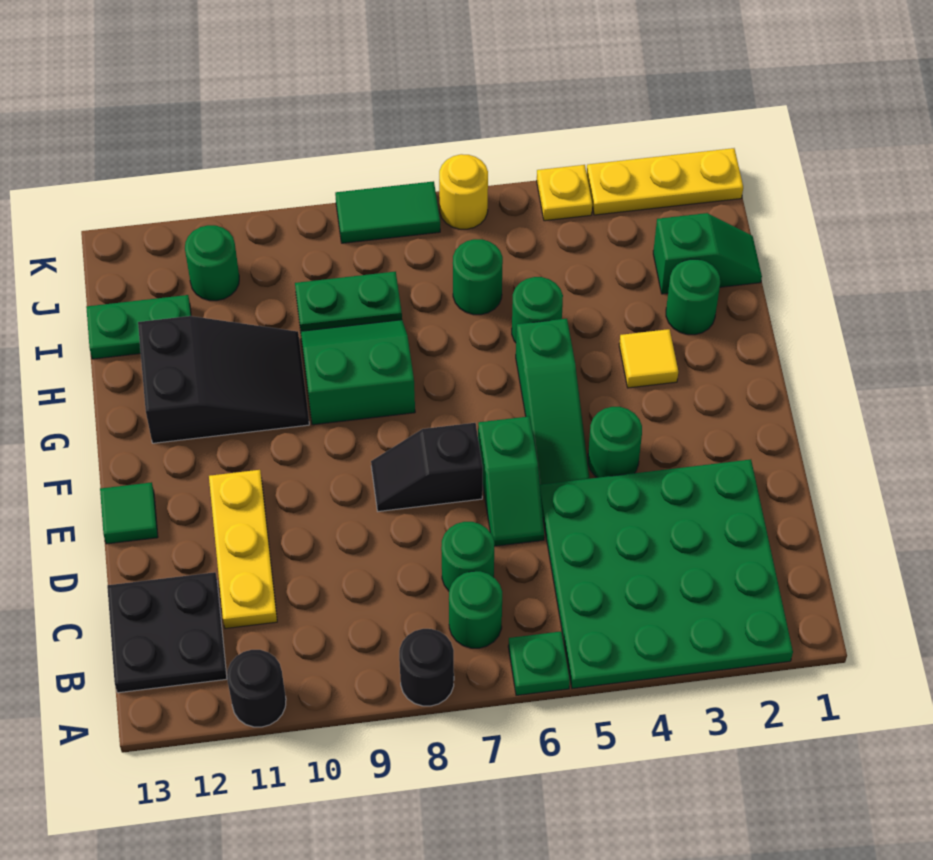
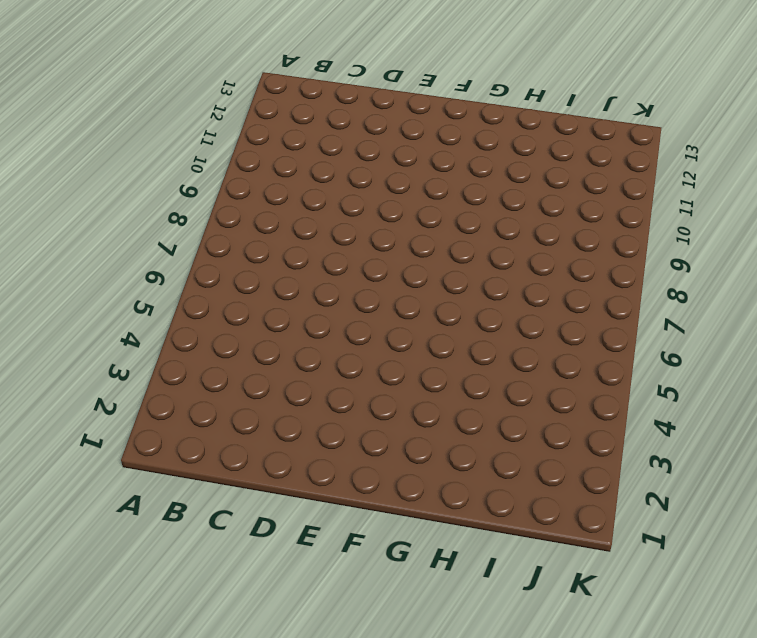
none -> green 4x4 plate [540,459,793,689]
none -> green 1x1 plate [508,632,570,695]
none -> black 1x1 round brick [399,629,454,706]

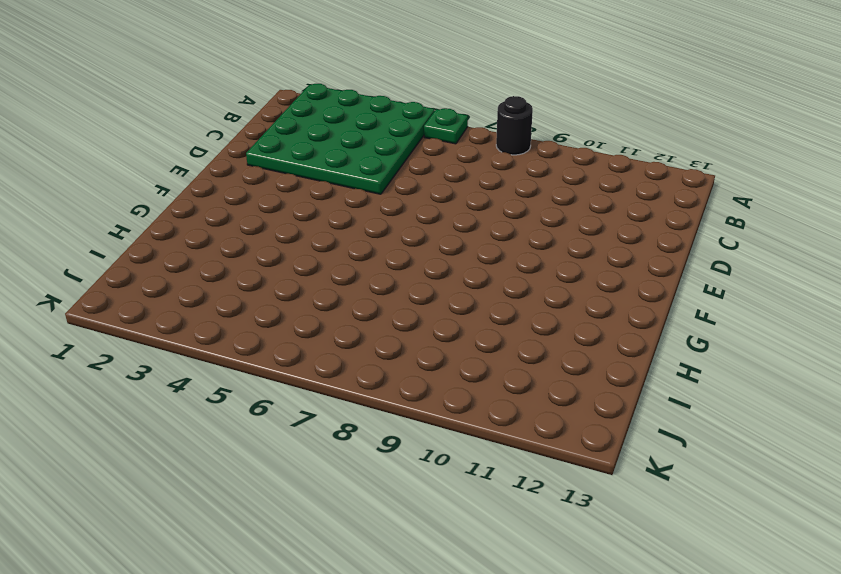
none -> black 1x1 round brick [227,650,286,727]
none -> green 1x1 round brick [449,571,502,648]
none -> black 2x2 plate [107,572,227,693]

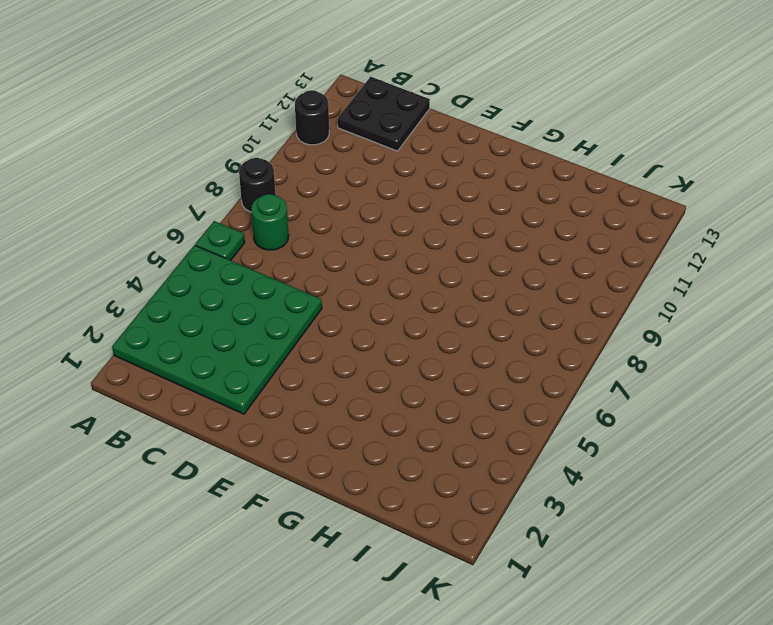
none -> green 1x1 round brick [441,522,495,591]
none -> yellow 1x3 plate [209,470,277,629]
none -> green 1x2 slope [478,416,544,546]

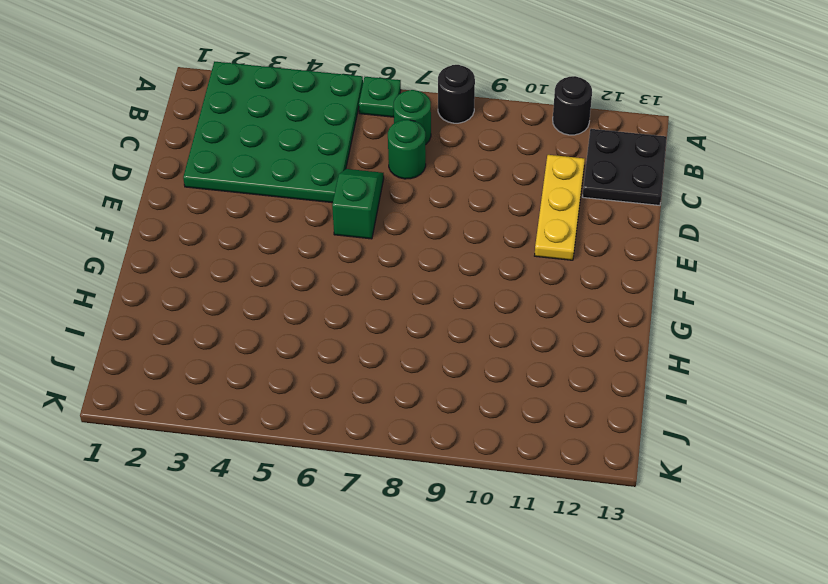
none -> green 1x1 round brick [588,407,642,478]
none -> green 1x3 slope [516,319,590,484]
none -> black 1x2 slope [371,423,483,511]

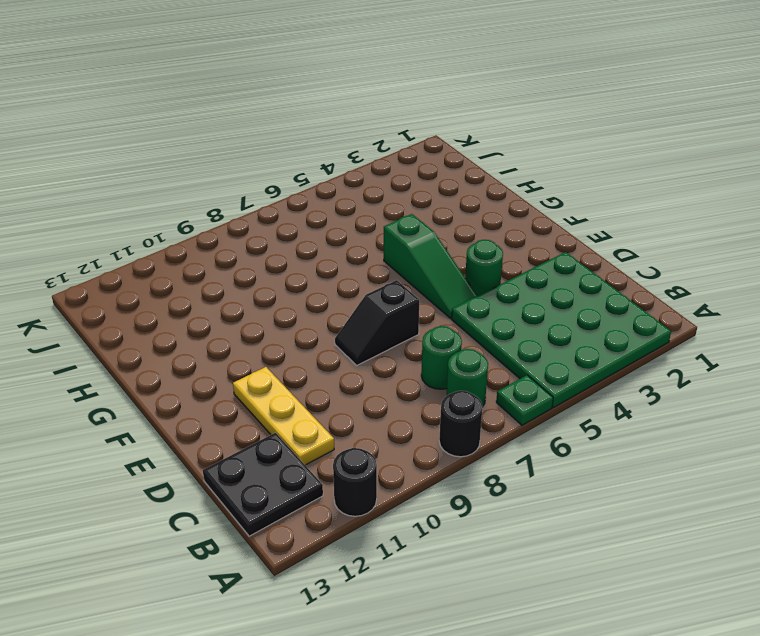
none -> green 1x2 slope [478,416,544,546]
none -> green 1x1 tile [100,482,158,544]
none -> yellow 1x1 tile [619,329,678,388]

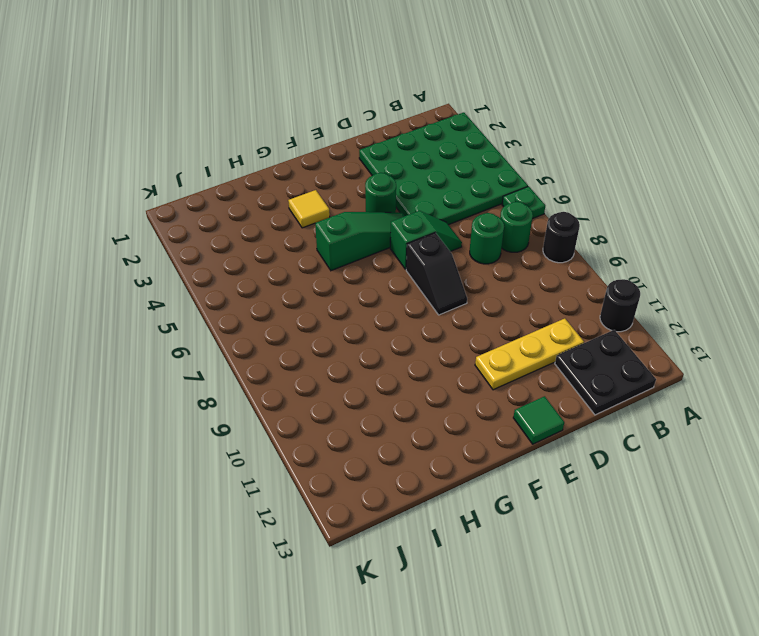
none -> green 2x2 slope [301,320,415,425]
none -> black 2x3 slope [138,316,309,443]
none -> green 1x1 round brick [666,259,720,335]

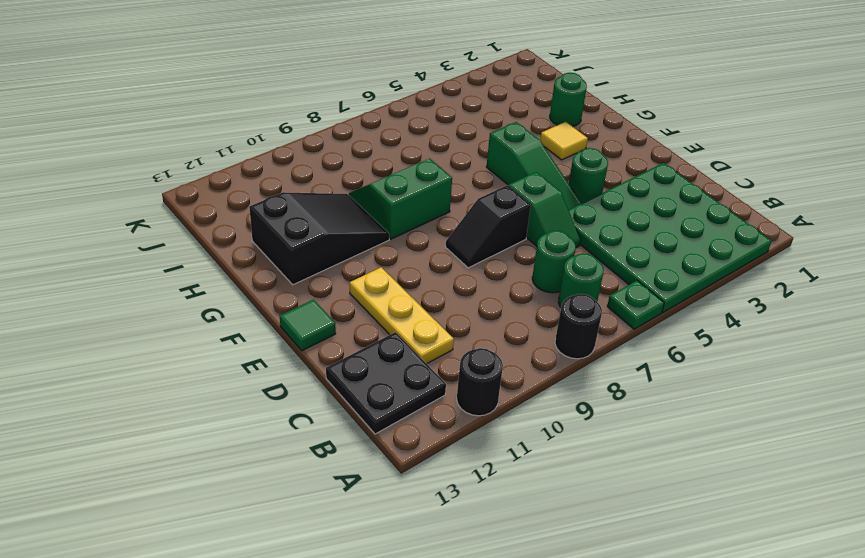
none -> green 1x1 round brick [512,277,563,343]
none -> green 1x2 slope [653,213,762,294]
none -> green 1x1 round brick [453,239,503,315]

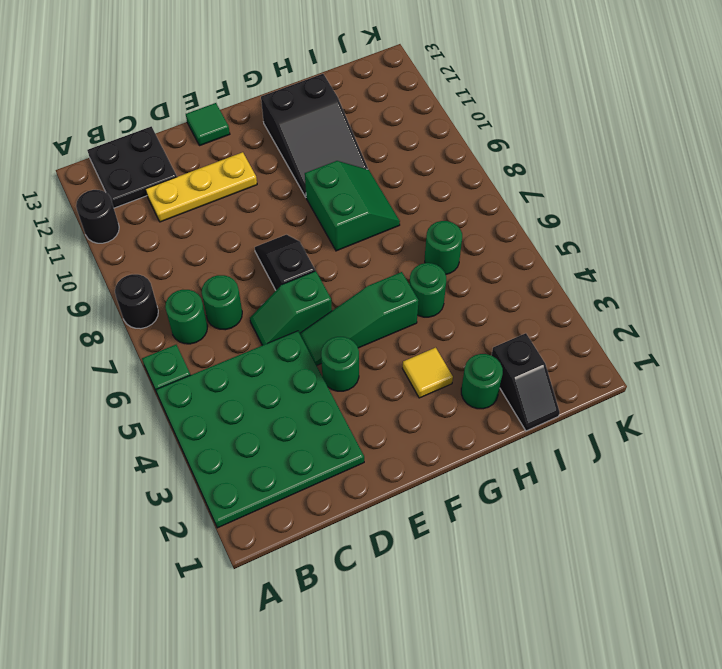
black 1x2 slope [491,333,560,431] -> green 1x2 slope [653,213,762,294]
none -> green 1x2 plate [295,272,402,331]
none -> green 1x2 plate [86,295,191,359]
none -> green 1x1 round brick [185,225,239,301]

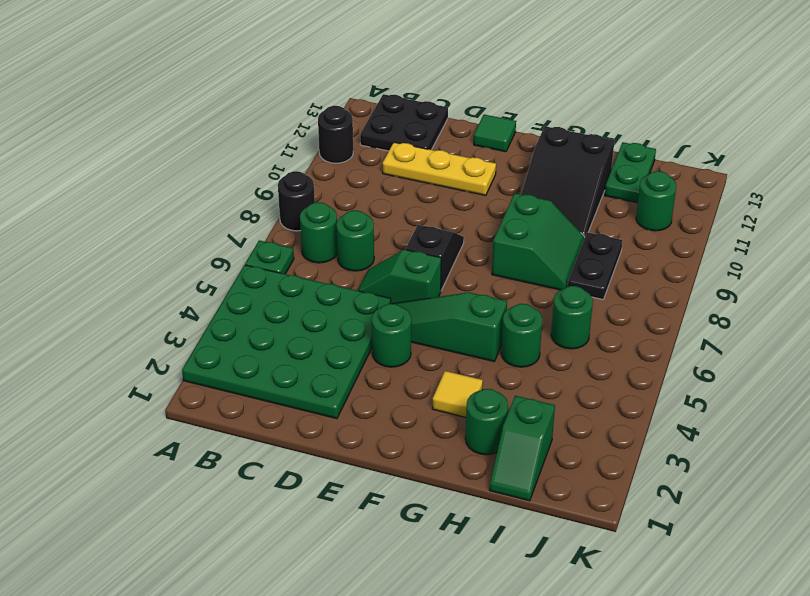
black 1x2 plate [568,232,623,299] -> green 1x2 plate [295,272,402,331]
none -> yellow 1x3 plate [587,148,743,215]
none -> yellow 1x1 plate [537,165,592,221]
none -> yellow 1x1 round brick [439,154,488,229]

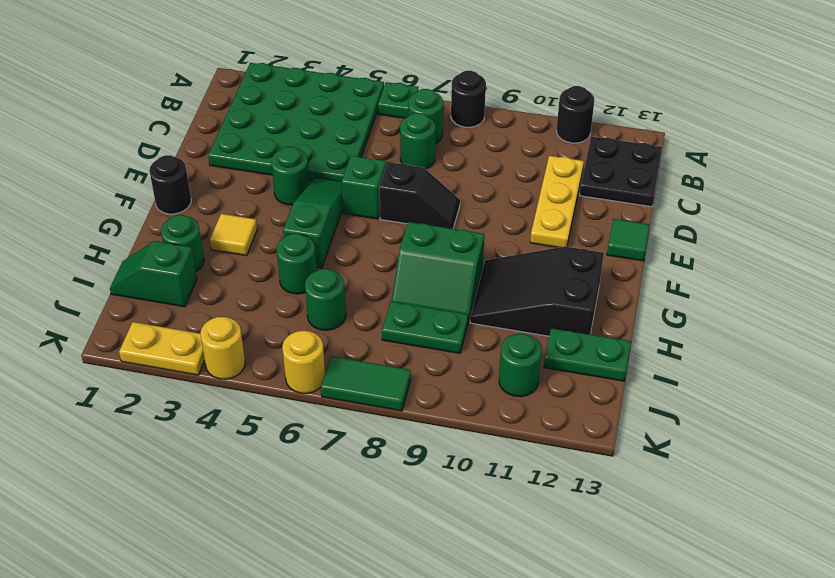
black 1x1 round brick [149,155,191,214] -> none
yellow 1x2 plate [119,322,205,375] -> yellow 1x3 plate [587,148,743,215]
yellow 1x1 round brick [200,317,245,379] -> yellow 1x1 plate [537,165,592,221]

